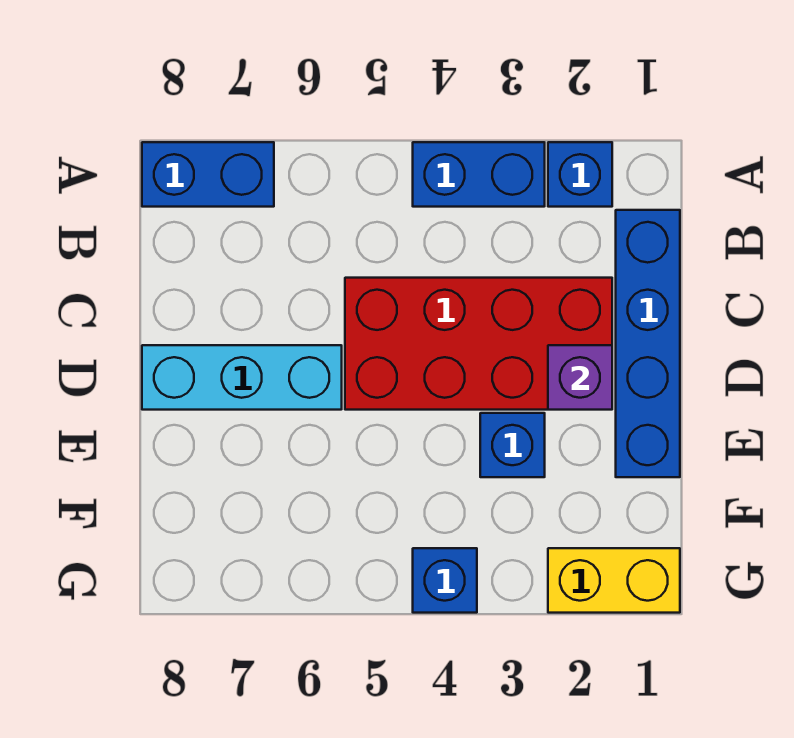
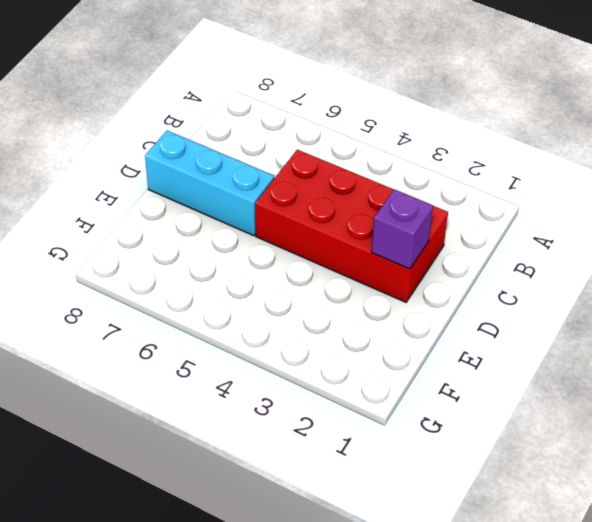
none -> blue 1x1 brick [548,142,612,207]
none -> blue 1x2 brick [413,142,545,207]

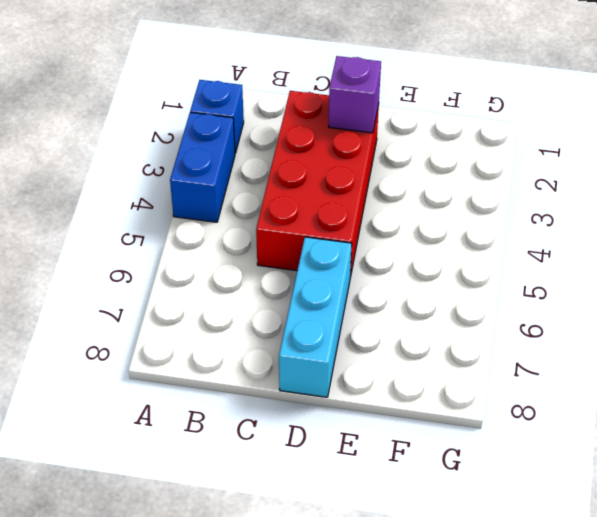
none -> blue 1x2 brick [142,142,274,207]
none -> blue 1x4 brick [616,210,680,477]

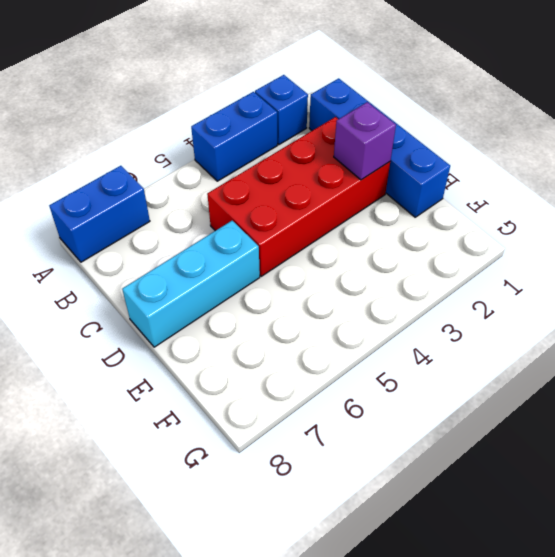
none -> blue 1x1 brick [480,413,545,477]
none -> yellow 1x2 brick [548,548,680,613]

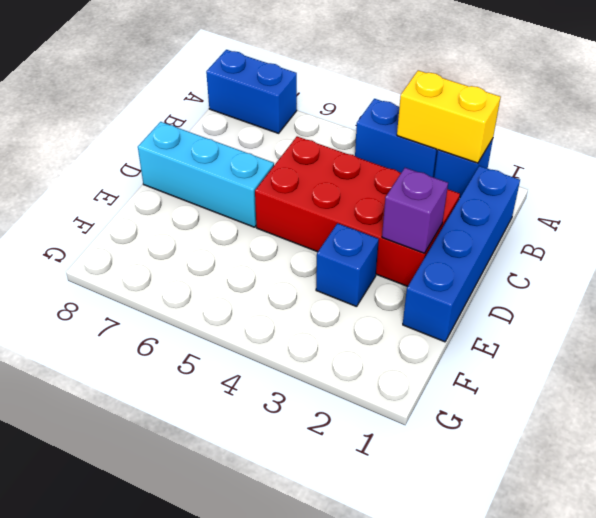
yellow 1x2 brick [397,70,501,163] -> yellow 1x2 brick moved to [548,548,680,613]
none -> blue 1x1 brick [413,548,477,613]

